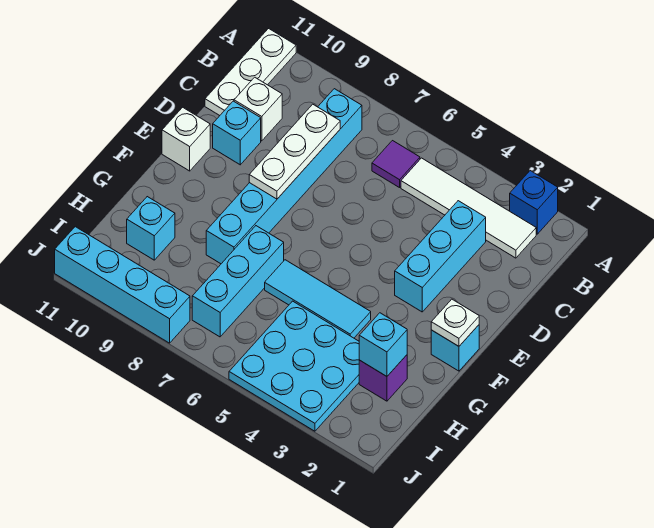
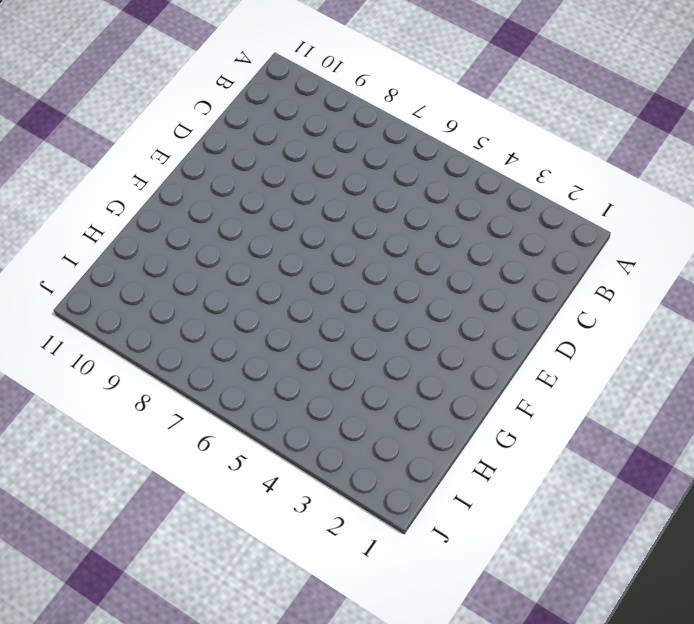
none -> blue 1x1 brick [510,171,558,234]
none -> white 1x3 plate [205,29,296,115]
none -> white 1x4 tile [401,158,536,258]

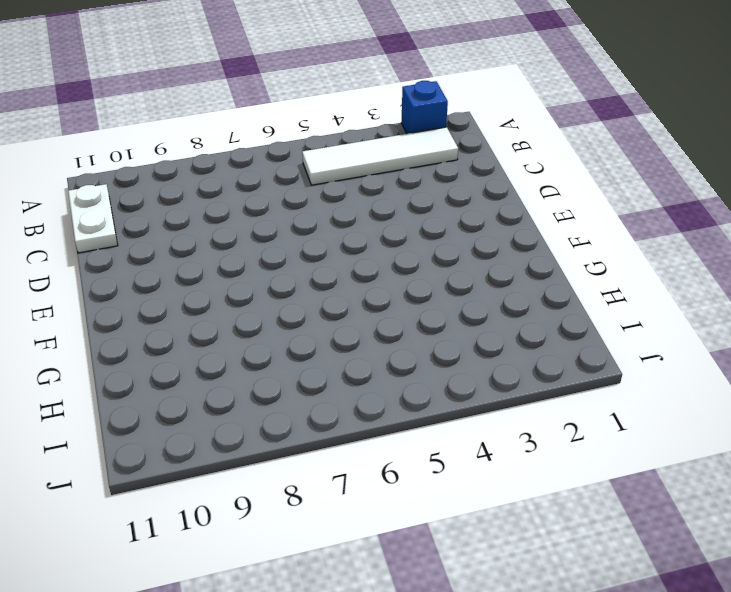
white 1x2 plate [68,184,118,253] -> white 1x3 plate [205,29,296,115]
none -> purple 1x1 tile [372,141,420,188]
none -> cyan 1x6 brick [206,89,362,264]
none -> cyan 1x3 brick [395,201,486,312]

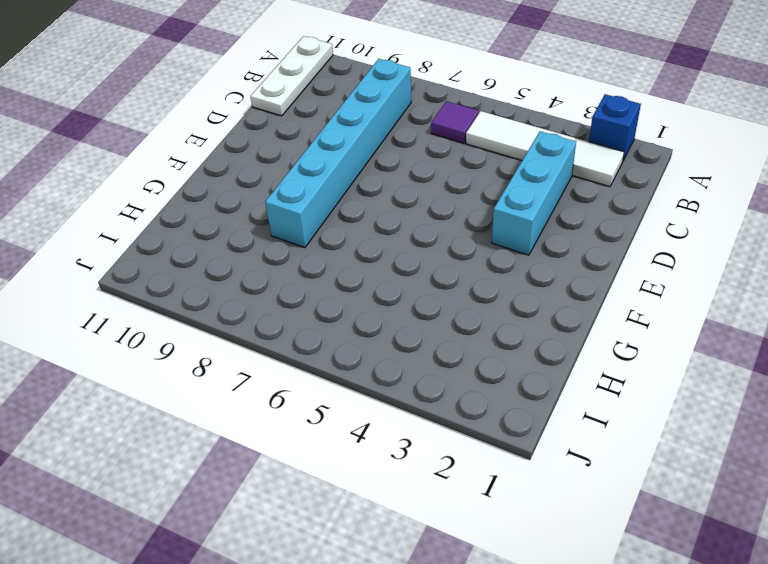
none -> white 1x1 brick [234,77,282,141]
none -> cyan 1x1 brick [213,101,261,165]
none -> white 1x1 brick [162,107,210,171]

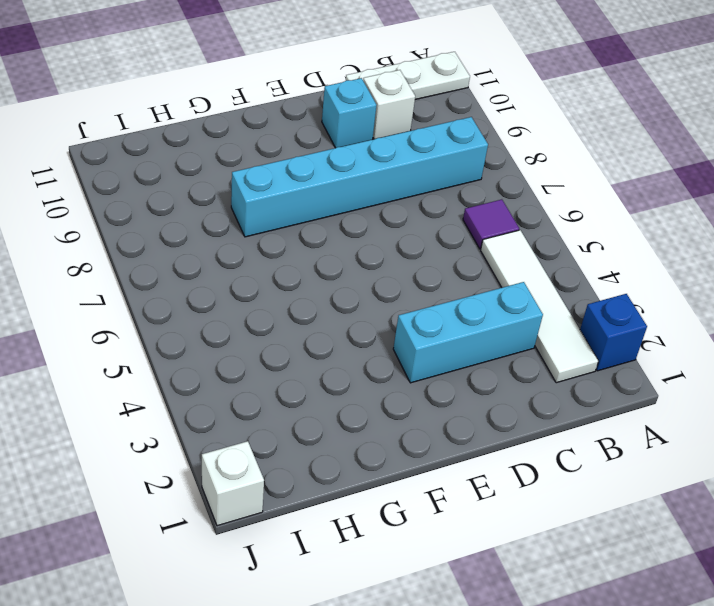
white 1x1 brick [202,441,264,526] -> white 1x1 brick moved to [162,107,210,171]
none -> cyan 1x1 brick [431,325,479,371]
none -> cyan 1x3 tile [265,260,371,338]
none -> cyan 1x3 brick [192,226,284,337]

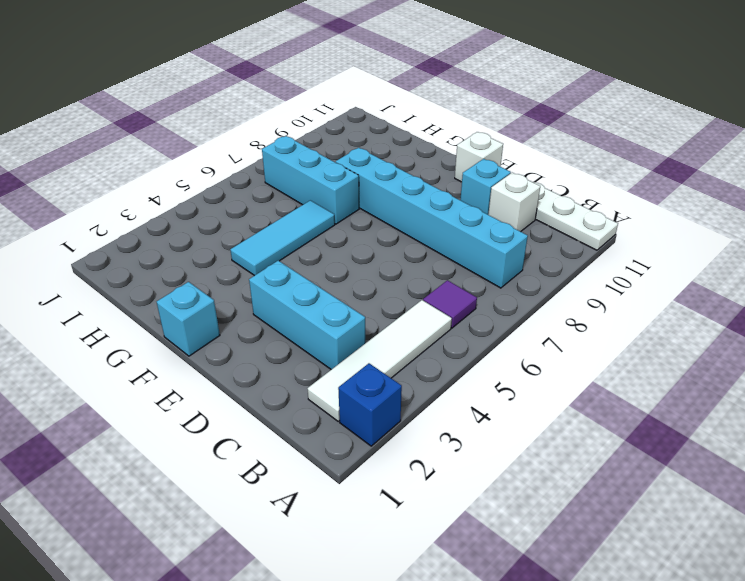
none -> purple 1x1 brick [359,355,407,401]
none -> cyan 3x3 plate [229,301,359,431]
none -> cyan 1x1 brick [127,197,175,260]

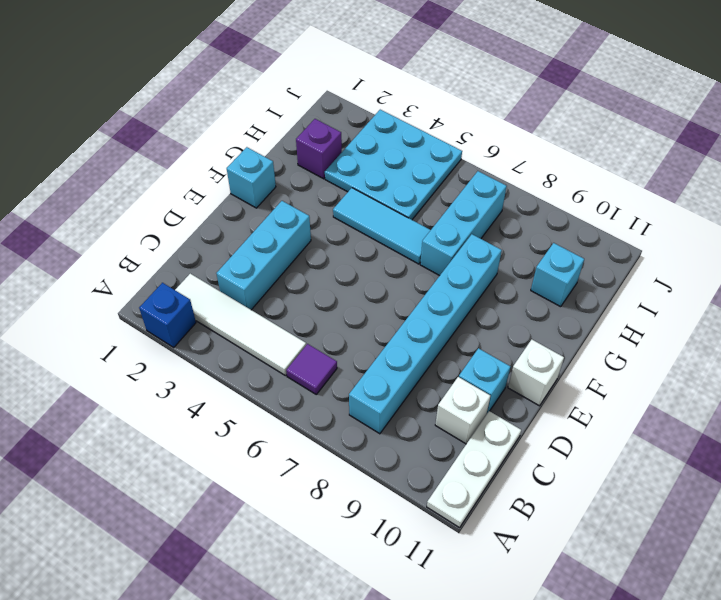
none -> cyan 1x4 brick [55,227,190,343]
none -> white 1x3 plate [249,104,340,199]
none -> white 1x1 plate [431,299,479,346]

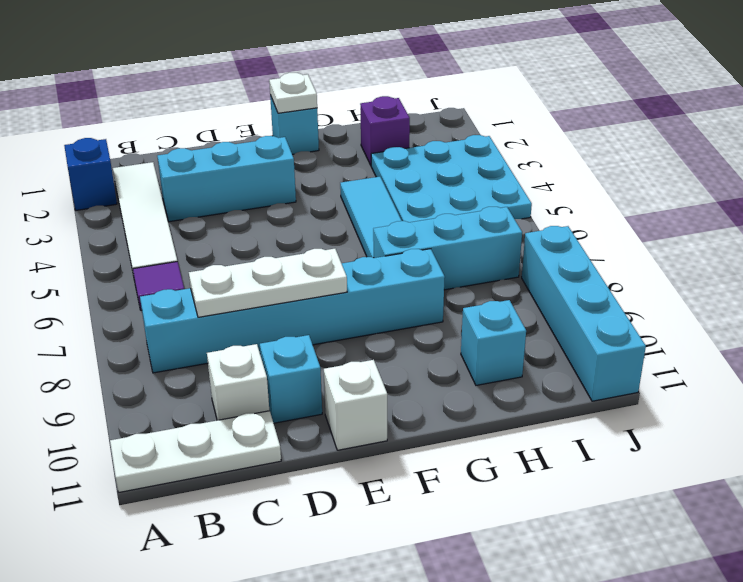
none -> cyan 1x1 brick [359,313,407,376]

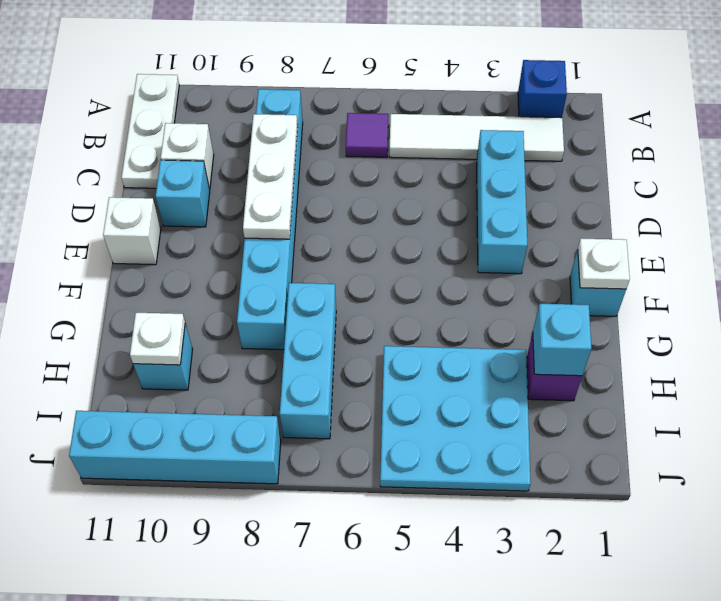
white 1x1 plate [130,313,185,365] -> none
none -> cyan 1x3 tile [265,260,371,338]

